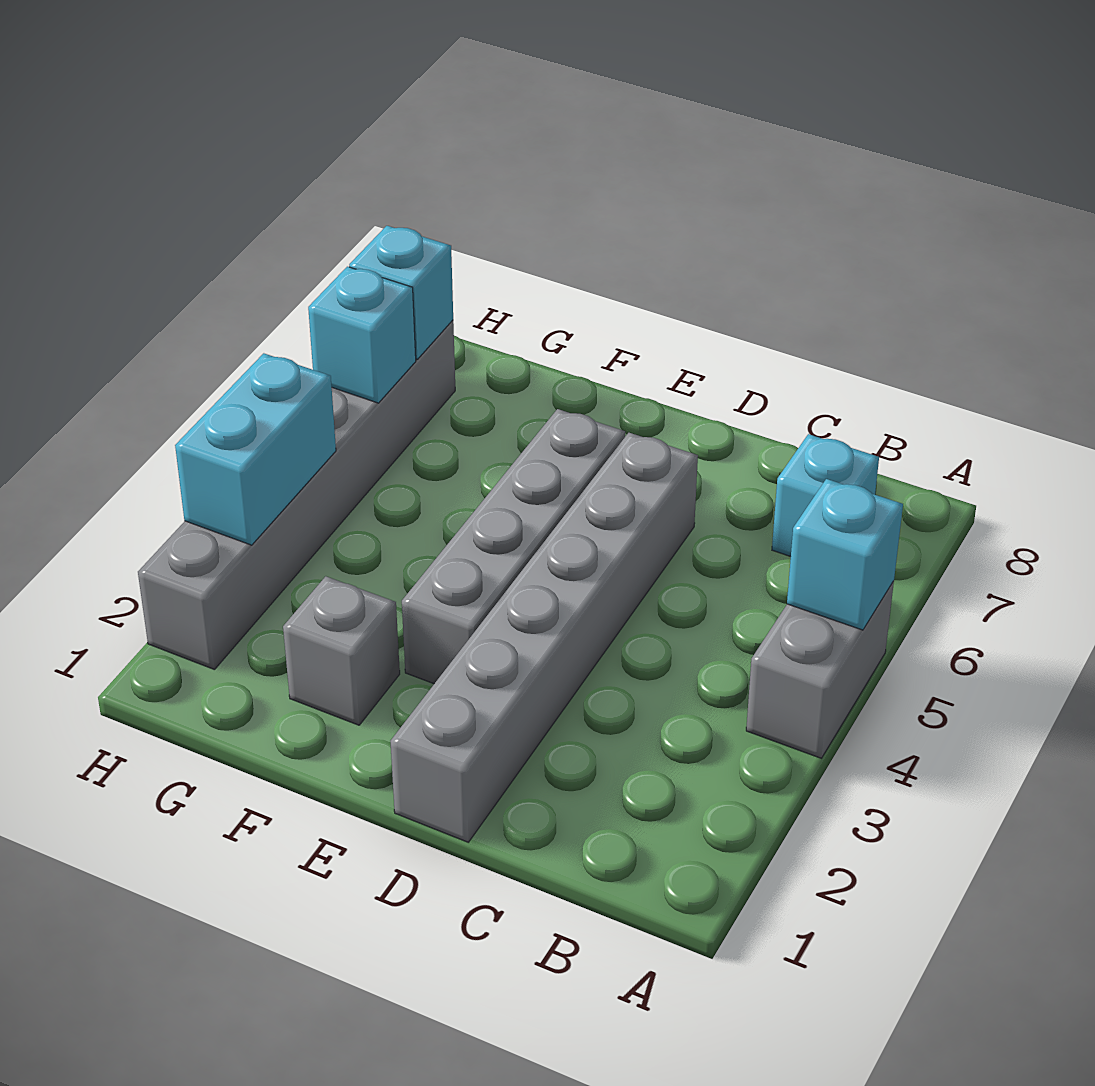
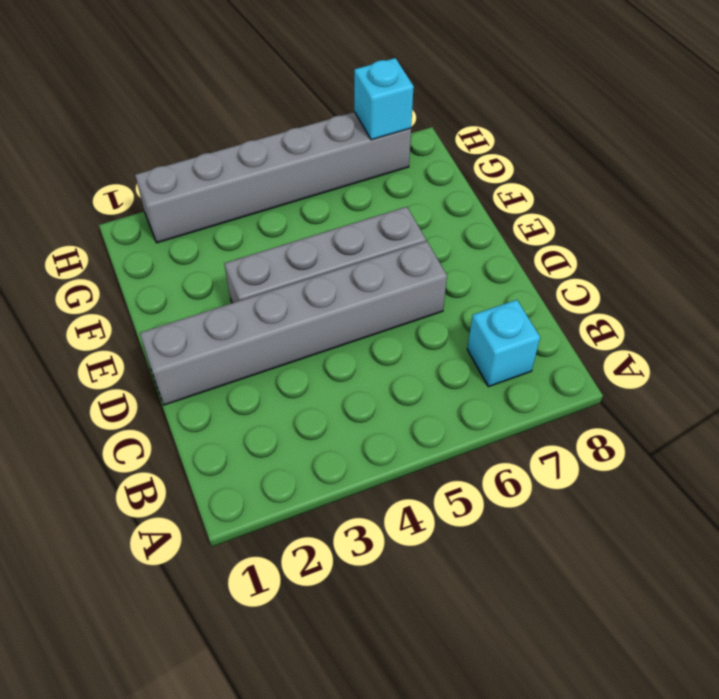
none -> grey 1x2 brick [746,581,894,758]
none -> grey 1x1 brick [283,576,400,725]

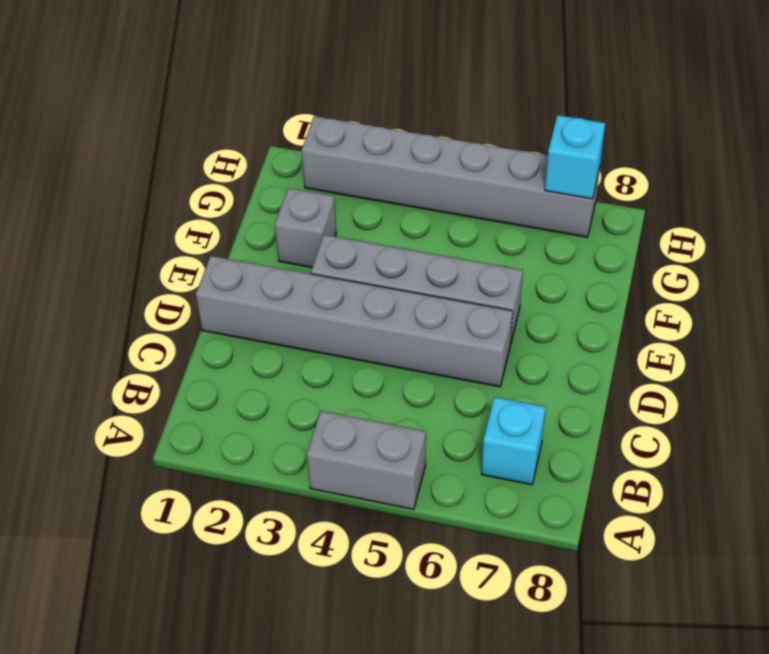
none -> cyan 1x1 brick [787,479,903,630]
none -> cyan 1x2 brick [175,353,336,545]

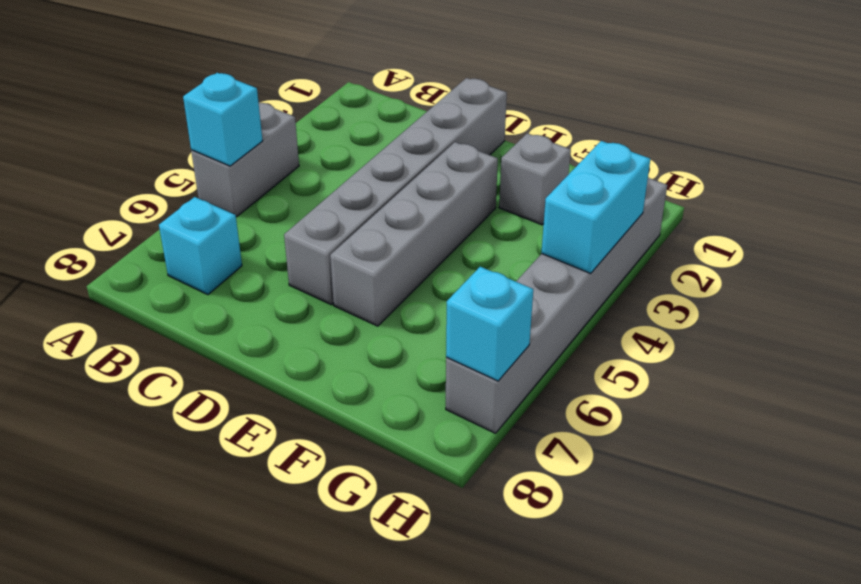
none -> cyan 1x1 brick [308,267,416,403]

